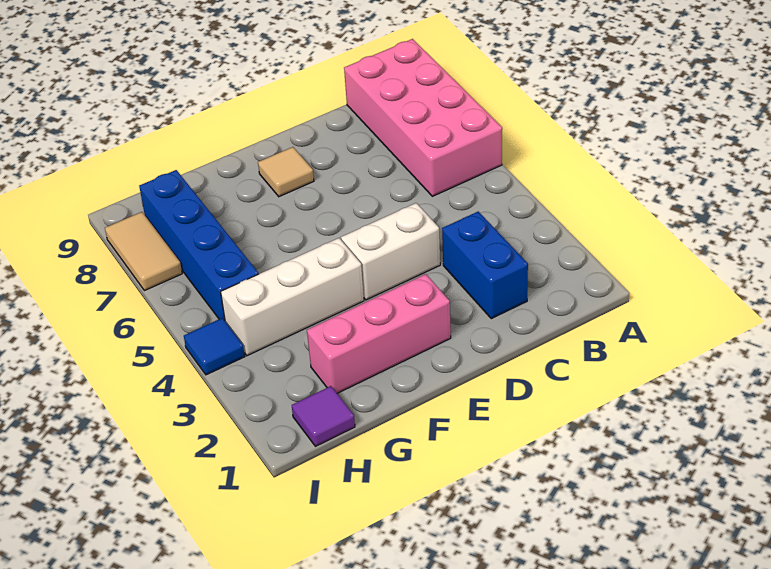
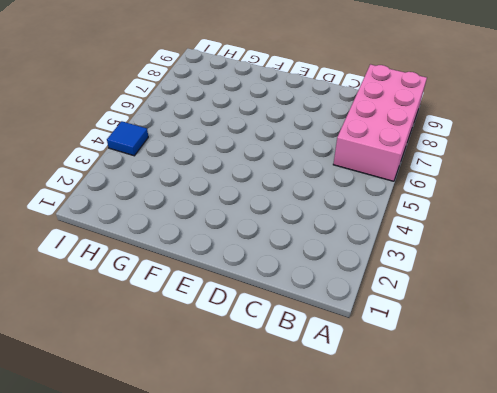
none -> blue 1x2 brick [442,211,528,319]
none -> white 1x2 brick [341,203,440,300]

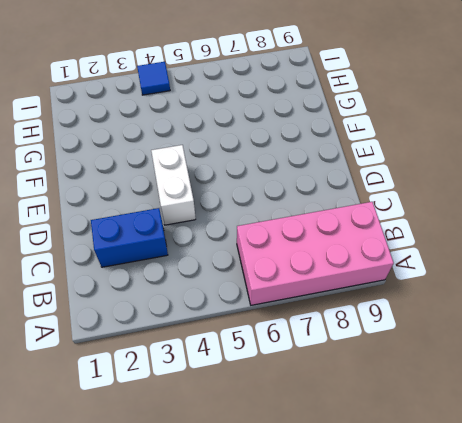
none -> pink 1x3 brick [307,274,451,393]
none -> tan 1x1 tile [258,147,314,197]

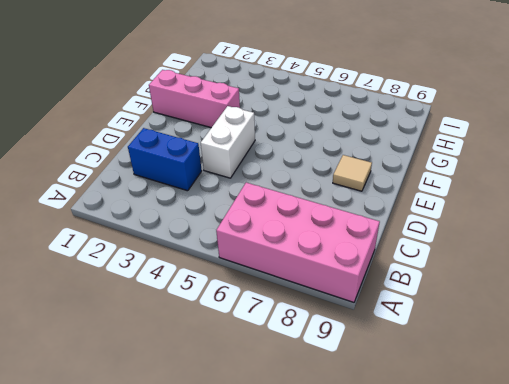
pink 1x3 brick [149,70,240,128] -> pink 1x3 brick turned to [307,274,451,393]
none -> white 1x3 brick [221,238,364,356]
none -> purple 1x1 tile [292,386,355,446]

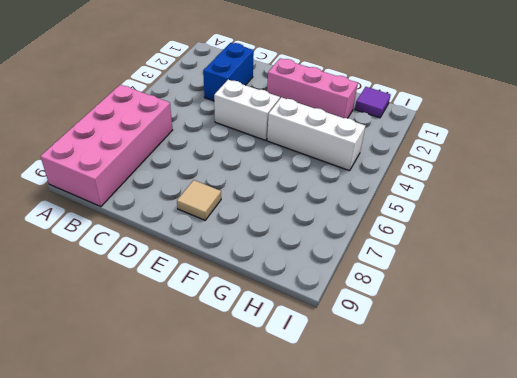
none -> blue 1x4 brick [139,170,258,320]
none -> blue 1x1 tile [184,318,245,375]

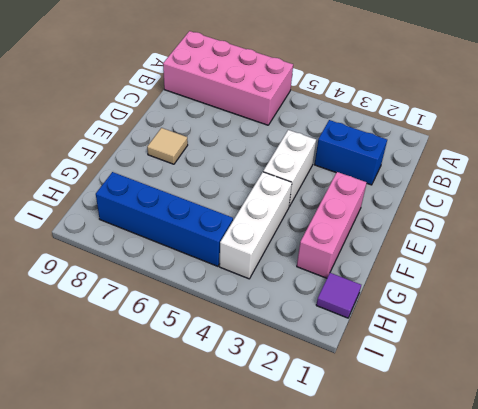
none -> blue 1x1 tile [184,318,245,375]
none -> tan 1x2 tile [105,212,182,291]

